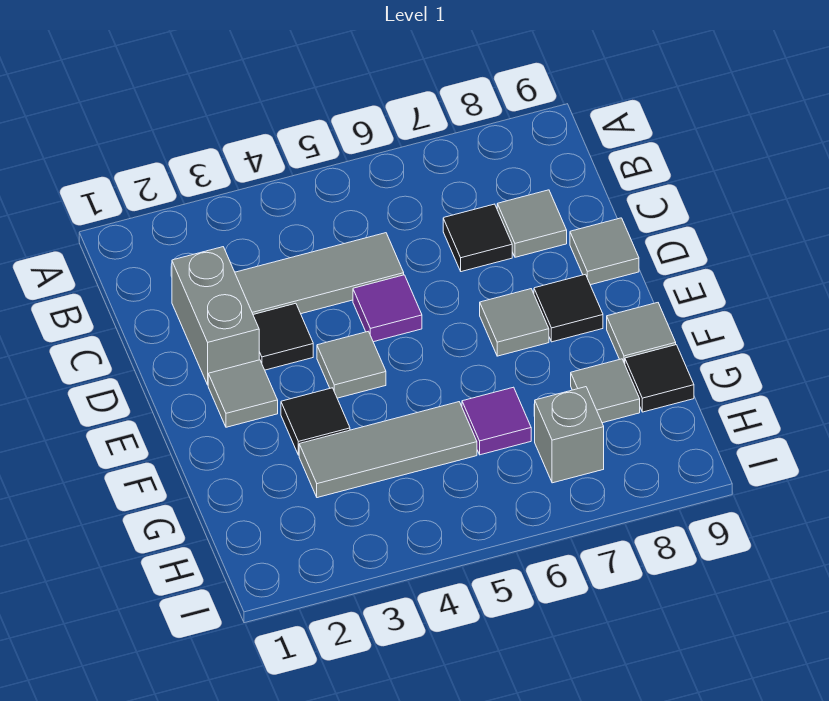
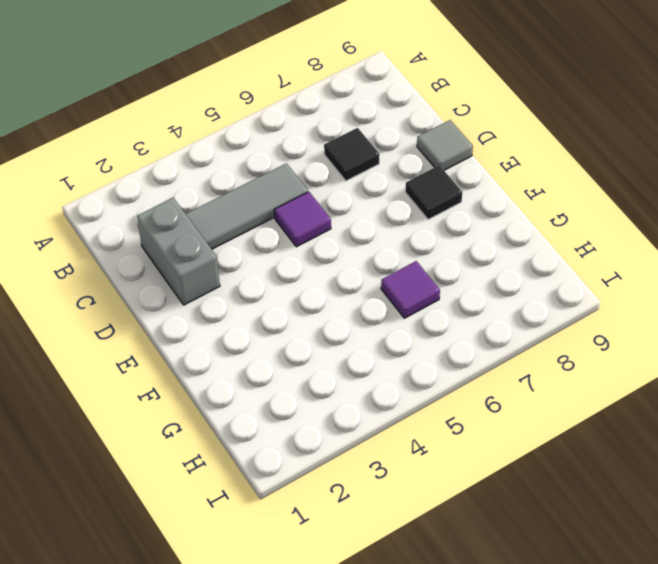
none -> grey 1x1 tile [497,190,567,257]
none -> black 1x1 tile [253,303,313,370]
none -> grey 1x1 tile [208,360,278,427]

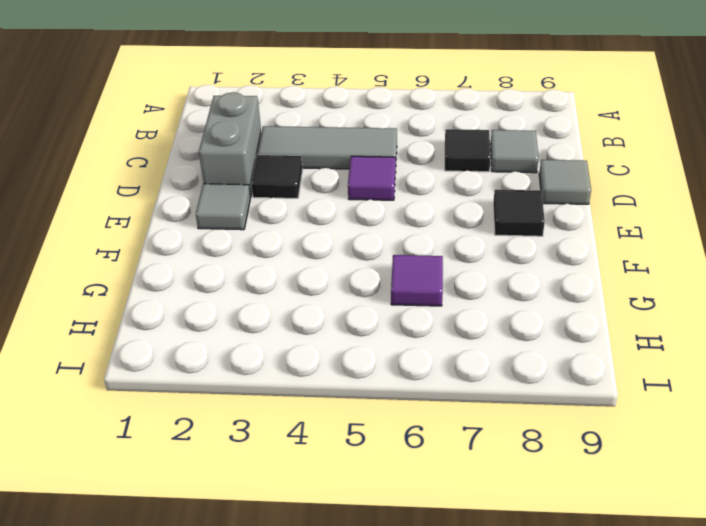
none -> grey 1x1 tile [317,331,386,398]
none -> grey 1x1 tile [480,289,549,356]
none -> black 1x1 tile [281,388,350,455]

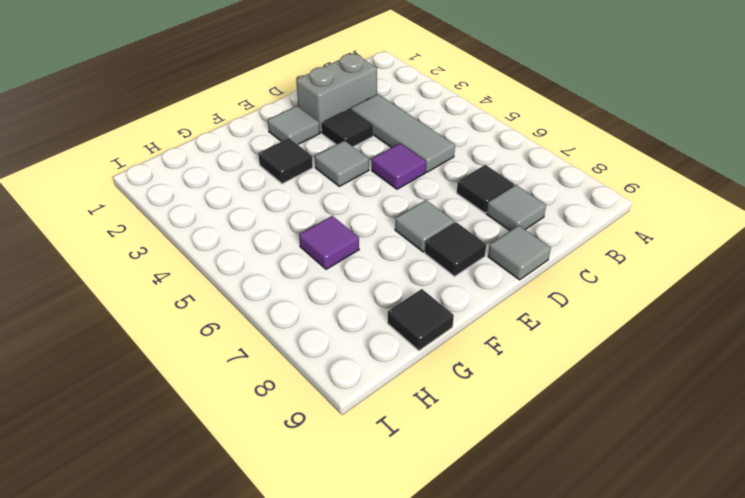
none -> grey 1x1 tile [607,303,676,364]
none -> grey 1x3 tile [299,402,477,498]
none -> grey 1x1 tile [571,359,640,423]

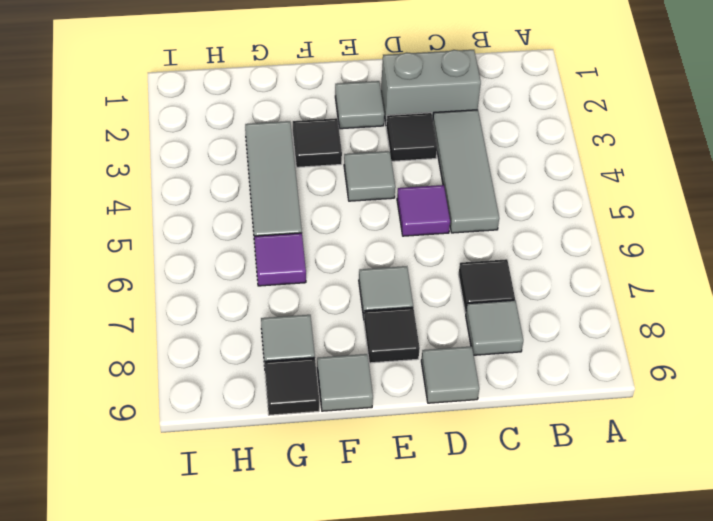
none -> grey 1x1 brick [535,387,604,483]

